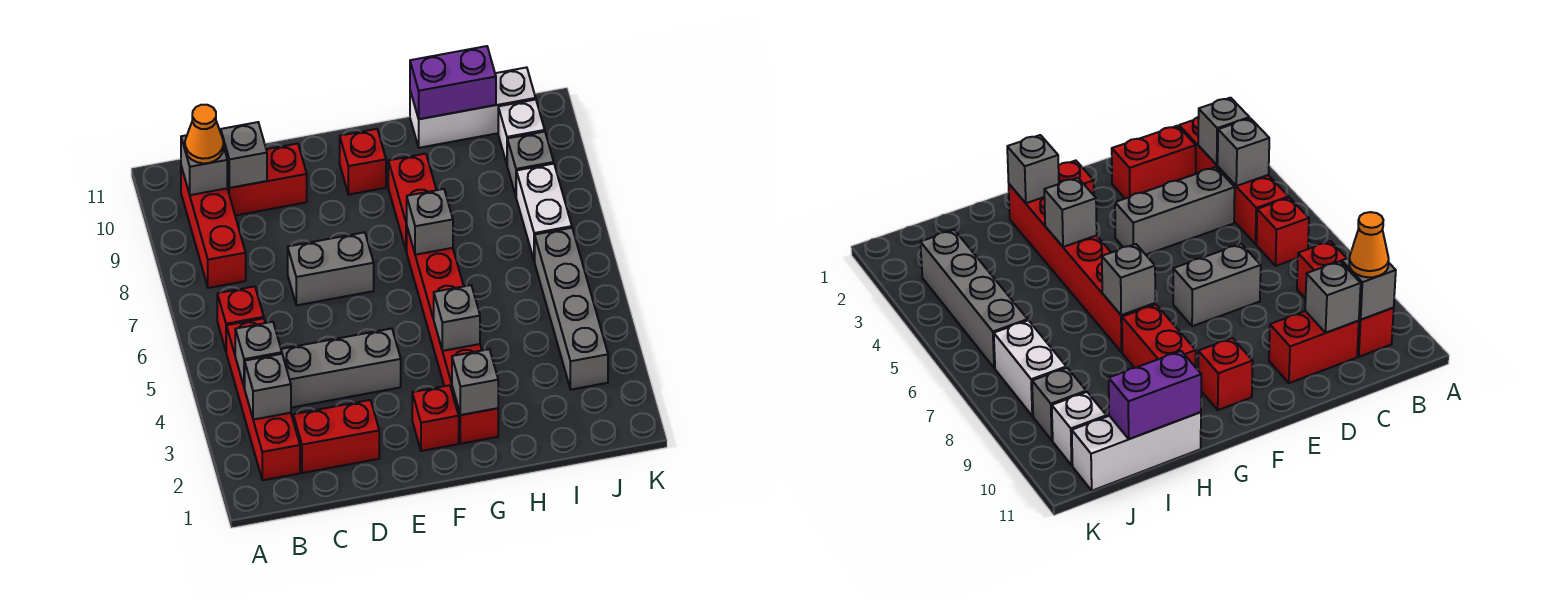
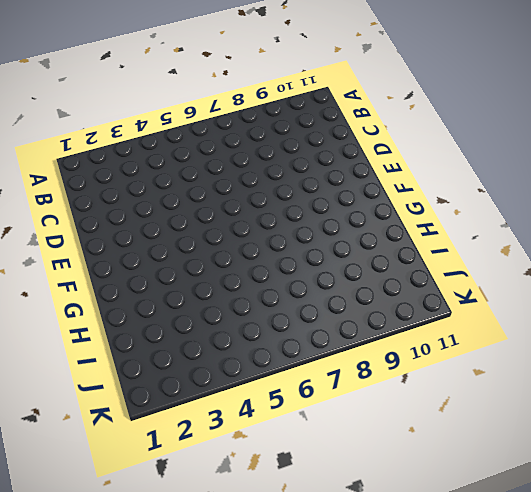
none -> red 1x4 brick [226,318,300,480]
none -> red 1x1 brick [217,286,264,351]
none -> red 1x3 brick [181,167,246,288]

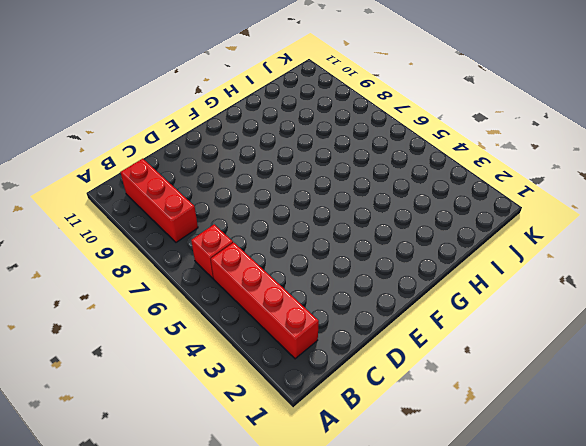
none -> red 1x2 brick [293,400,379,473]
none -> grey 1x3 brick [281,329,401,408]
none -> red 1x2 brick [227,144,307,216]

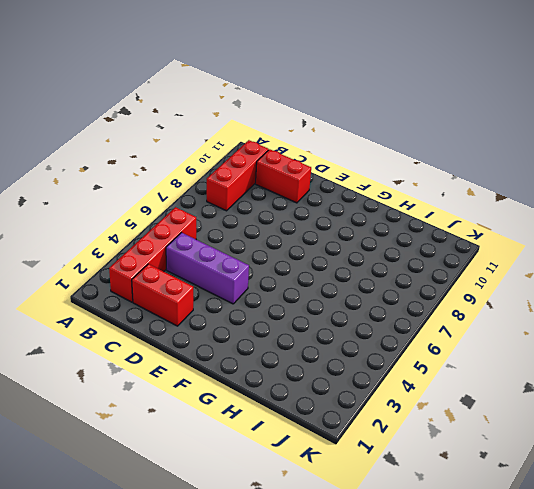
purple 1x3 brick [166,233,249,304] -> grey 1x3 brick [281,329,401,408]
none -> red 1x1 brick [217,286,264,351]
none -> grey 1x2 brick [288,232,374,305]
none -> red 1x1 brick [412,385,459,451]

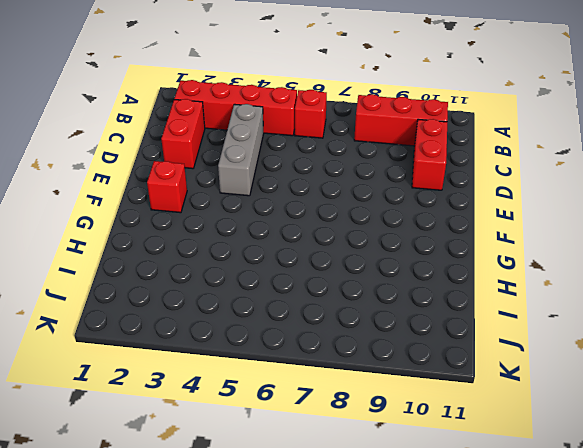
none -> grey 1x2 brick [288,232,374,305]
none -> red 1x1 brick [340,129,386,195]
none -> red 1x6 brick [407,228,498,444]

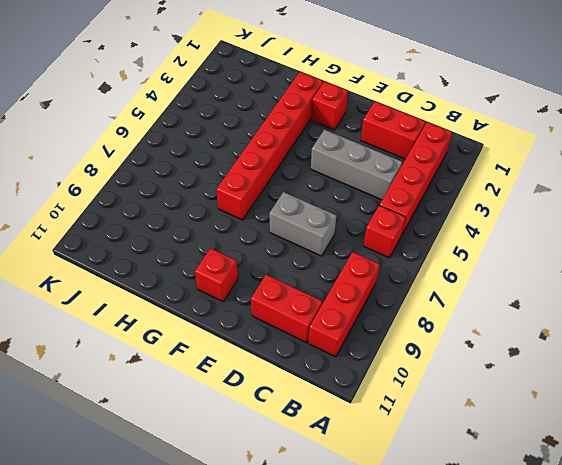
none -> red 1x2 brick [388,154,436,251]
none -> white 1x3 brick [410,67,536,148]
none -> grey 1x4 brick [535,228,608,390]

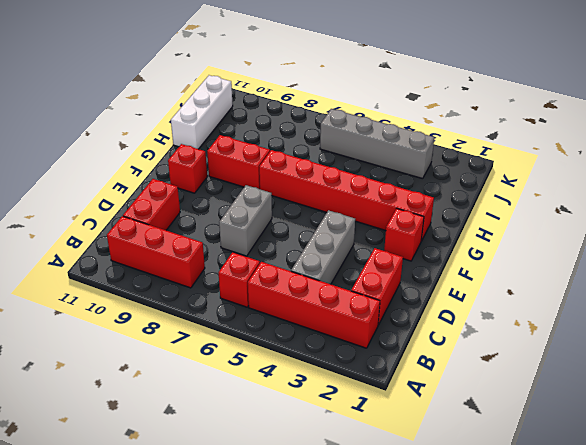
none -> white 1x2 brick [516,164,572,261]
none -> grey 1x1 brick [507,132,554,196]
none -> white 1x1 brick [498,100,545,164]

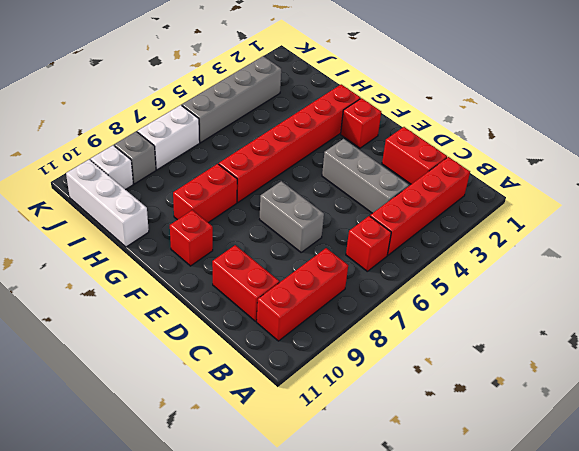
none -> grey 1x1 brick [245,354,291,420]
none -> grey 1x1 brick [235,322,282,388]
none -> grey 1x1 brick [181,135,227,195]

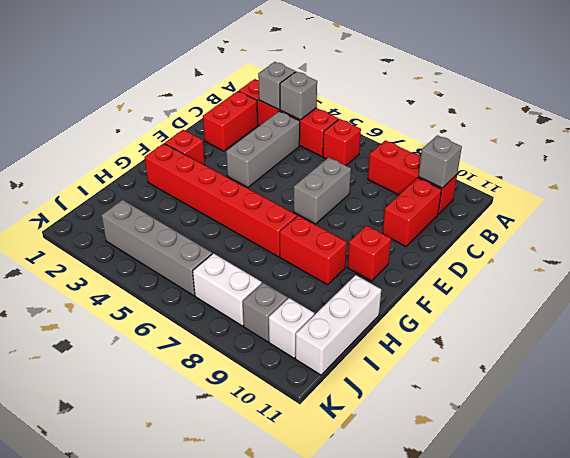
none -> grey 1x1 brick [221,122,267,188]
none -> grey 1x1 brick [452,349,498,415]
none -> grey 1x1 brick [434,285,480,351]

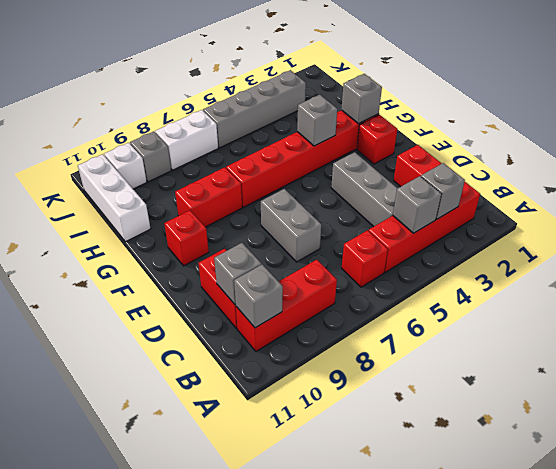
none -> grey 1x1 brick [407,189,453,255]
none -> purple 1x2 brick [410,46,496,119]
none -> orange 1x1 cone [185,105,224,163]

